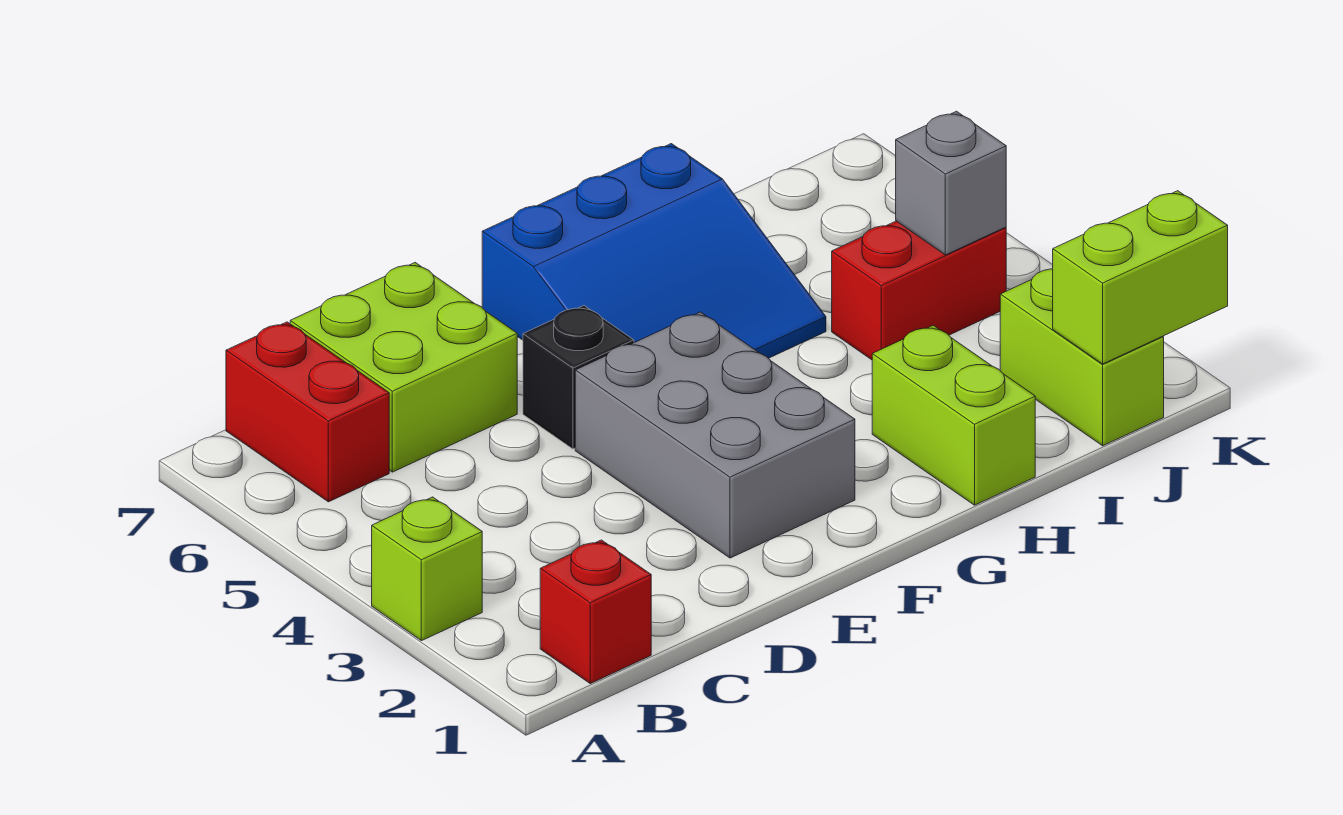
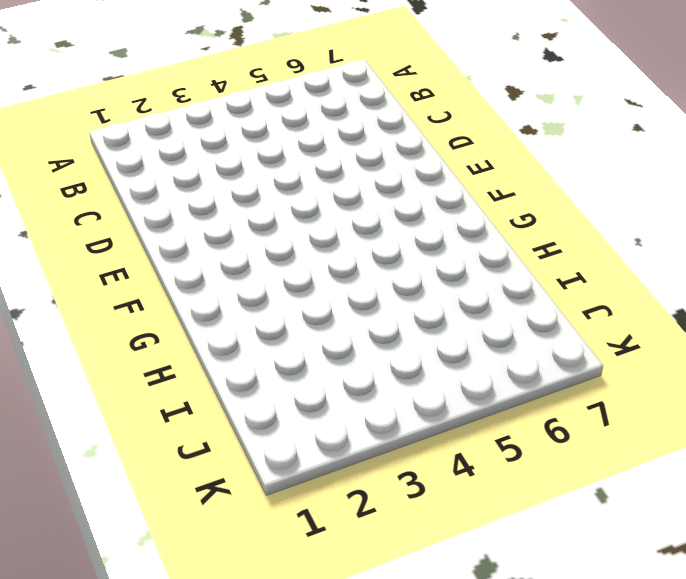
none -> lime 1x1 brick [372,497,482,641]
none -> red 1x1 brick [540,540,651,684]
none -> red 1x2 brick [226,322,389,502]

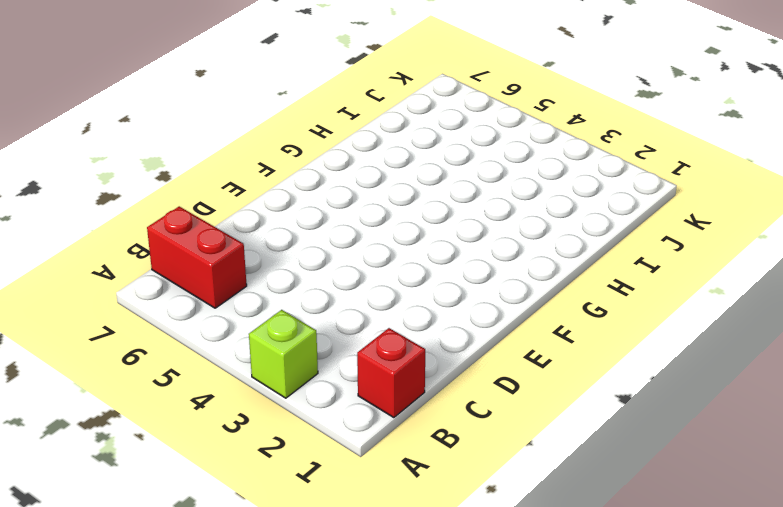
none -> lime 2x2 brick [290,263,517,472]
none -> grey 2x3 brick [575,312,855,558]
none -> black 1x1 brick [523,306,634,449]

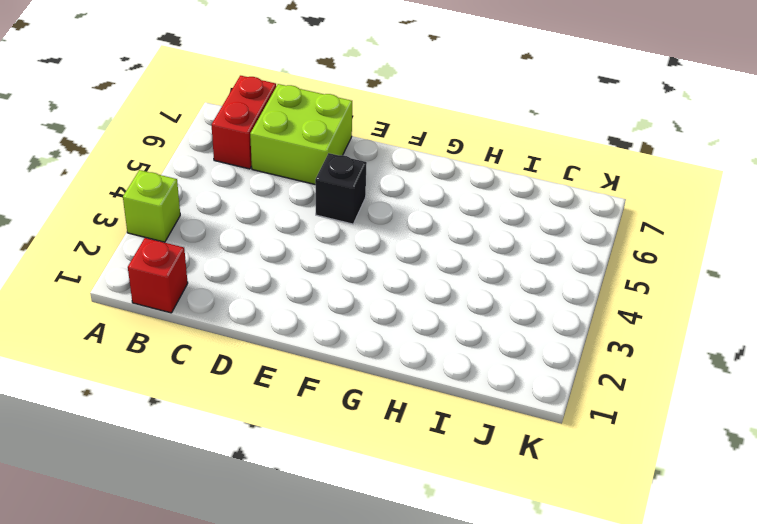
none -> grey 2x3 brick [575,312,855,558]
none -> blue 3x3 slope [482,144,826,358]
none -> lime 1x2 brick [872,325,1035,505]

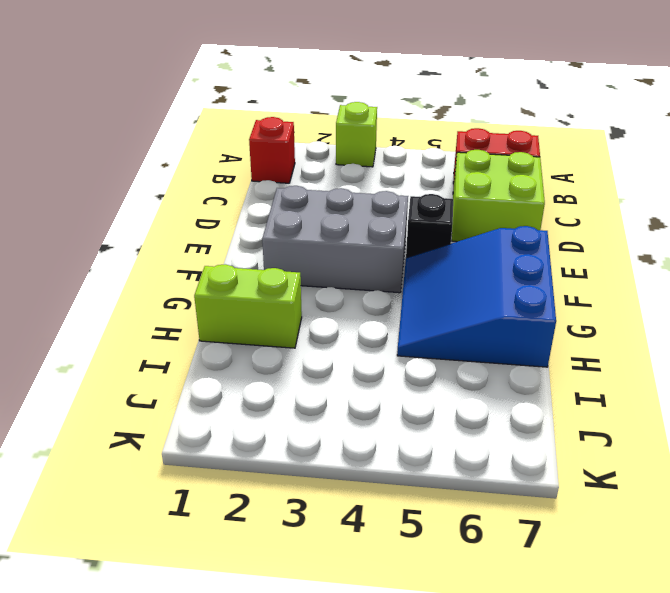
none -> red 1x2 brick [832,221,1006,360]
none -> lime 1x2 brick [1000,269,1164,446]
none -> lime 1x2 brick [1053,191,1228,364]

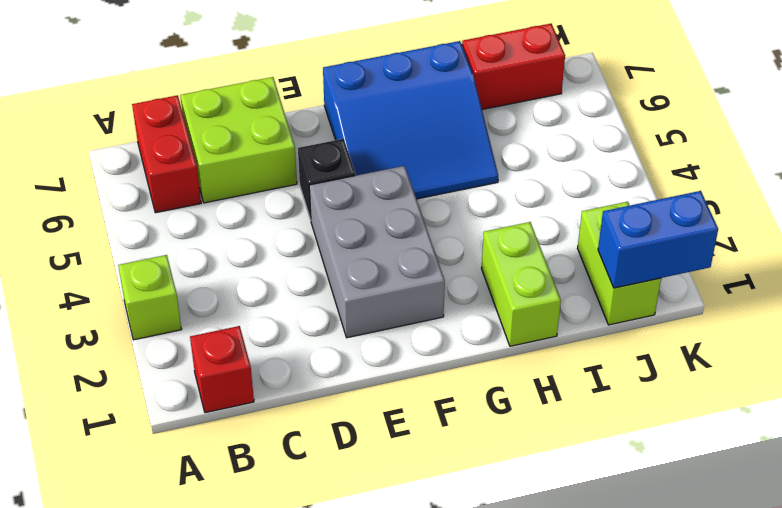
red 1x2 brick [462,24,565,109] -> red 1x2 brick moved to [832,221,1006,360]
blue 1x2 brick [598,191,718,288] -> lime 1x2 brick [1053,191,1228,364]
none -> grey 1x1 brick [896,111,1006,255]

